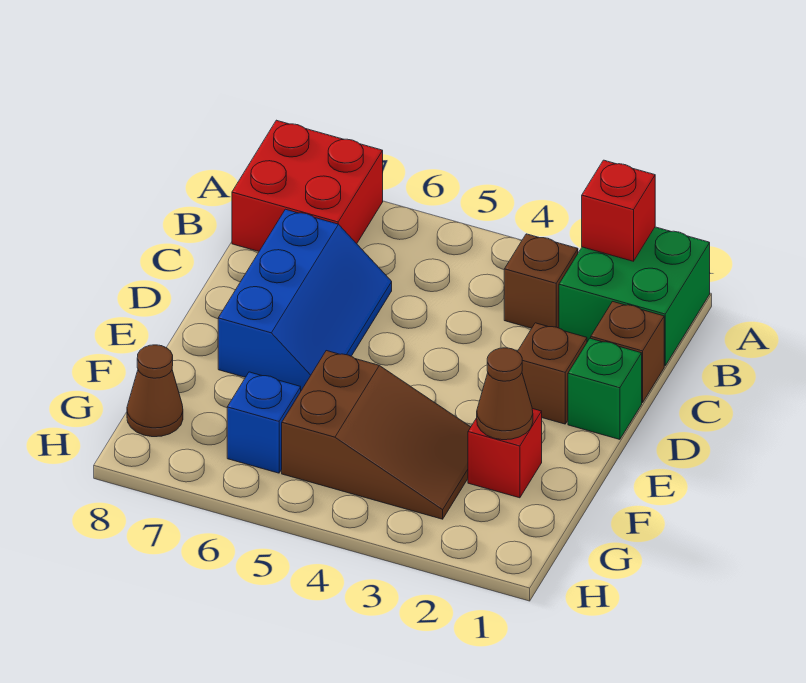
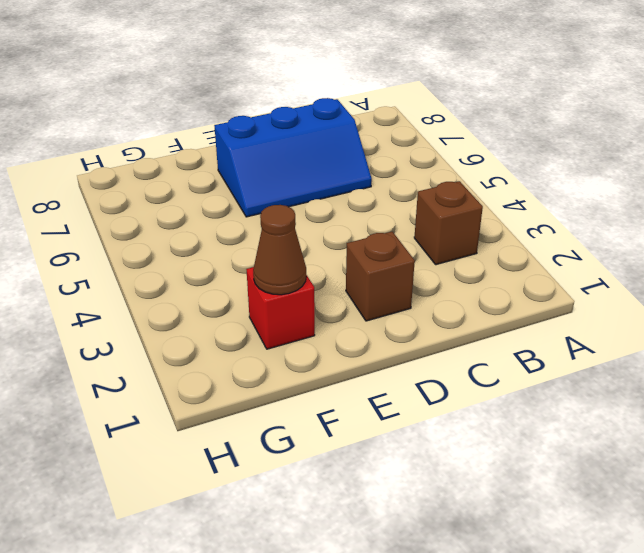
none -> green 2x2 brick [559,227,710,366]
none -> red 2x2 brick [232,120,383,251]
none -> brown 1x1 brick [591,302,664,403]

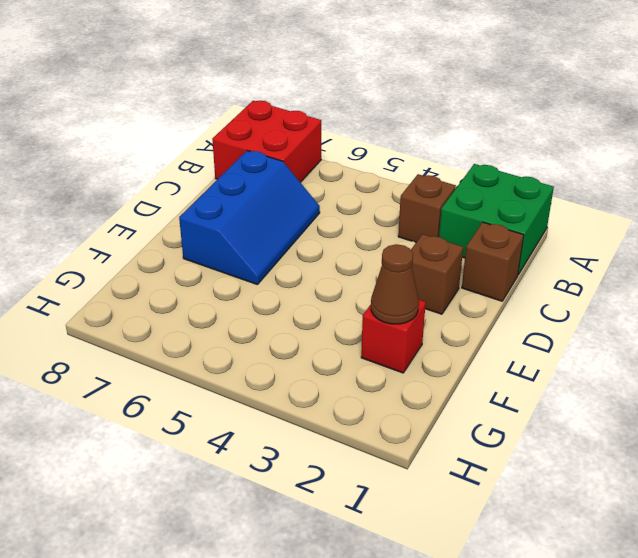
none -> green 1x1 brick [568,338,642,439]
none -> brown 2x3 slope [282,351,471,519]
none -> blue 1x1 brick [227,372,301,473]

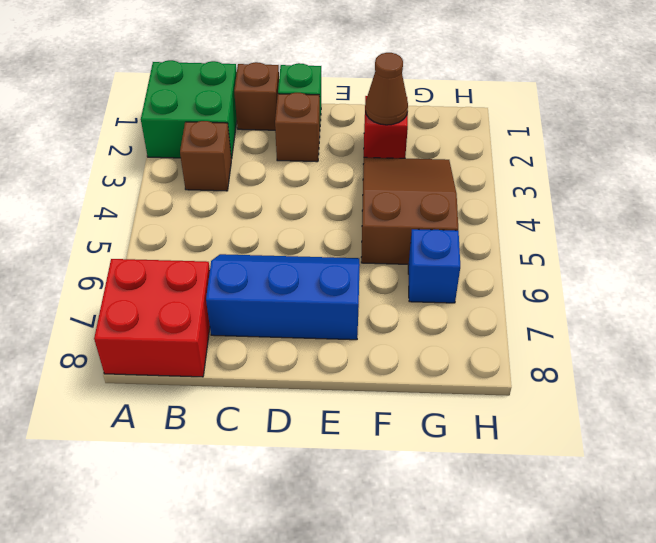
none -> brown 1x1 cone [127,345,183,437]
none -> red 1x1 brick [582,160,655,261]

